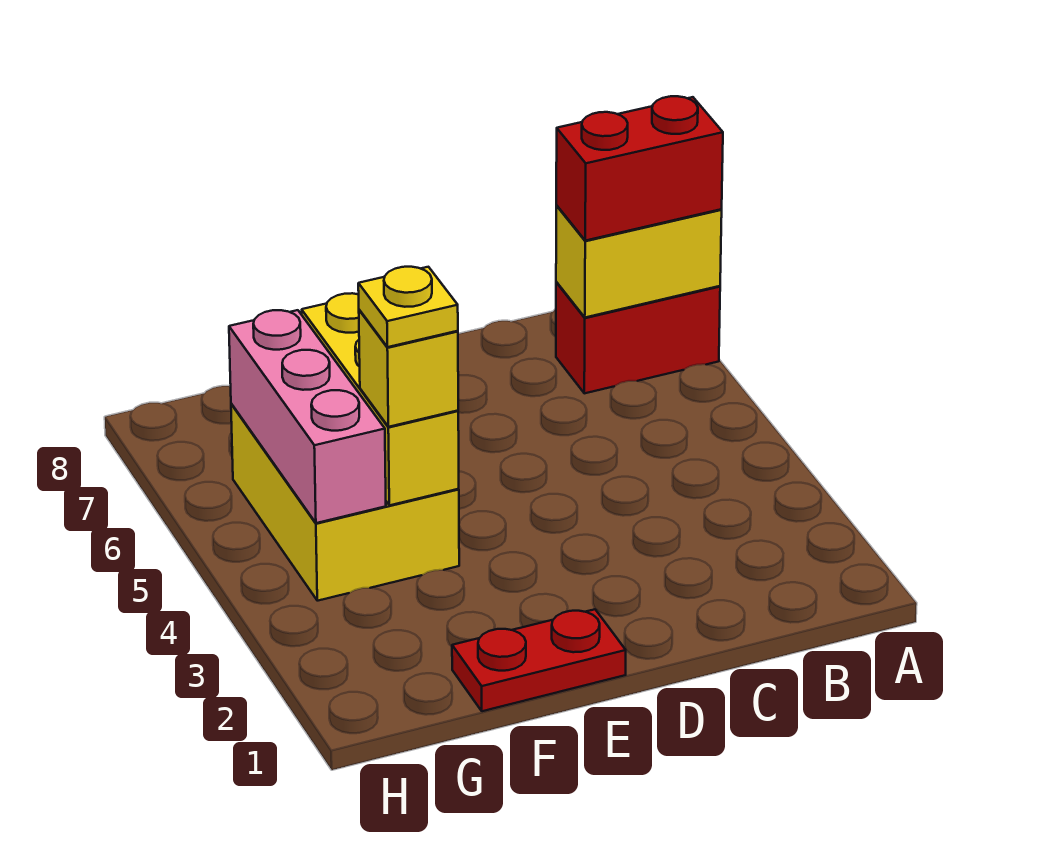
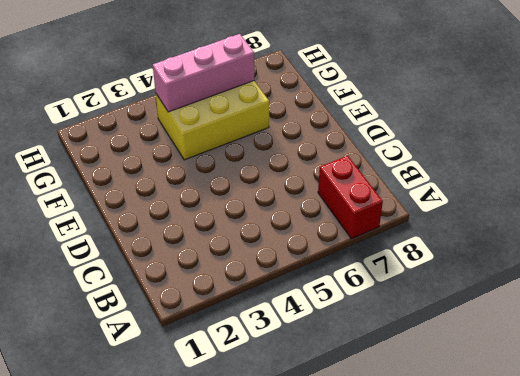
none -> red 1x2 plate [452,609,626,711]
none -> yellow 1x2 brick [556,206,722,317]

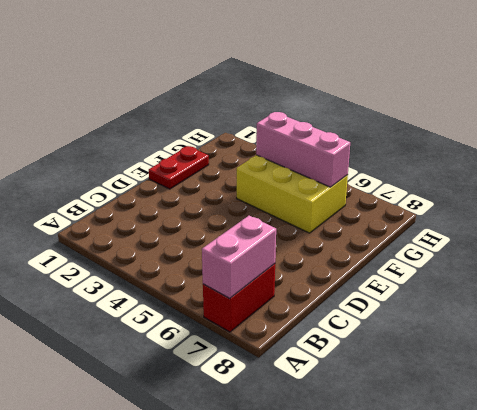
pink 1x2 brick [202,216,276,298] -> yellow 1x2 brick [556,206,722,317]
none -> yellow 1x3 brick [302,293,459,505]
none -> red 1x2 brick [556,96,723,241]

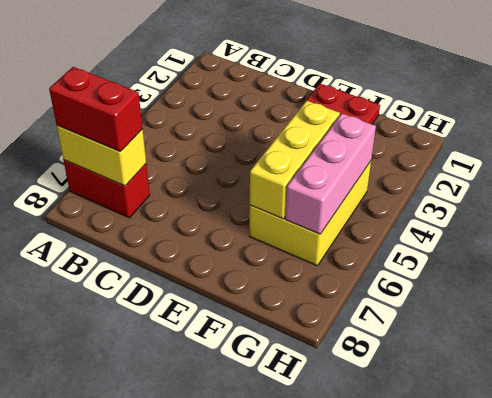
none -> yellow 1x1 brick [359,310,458,427]
none -> yellow 1x1 plate [358,267,458,347]

